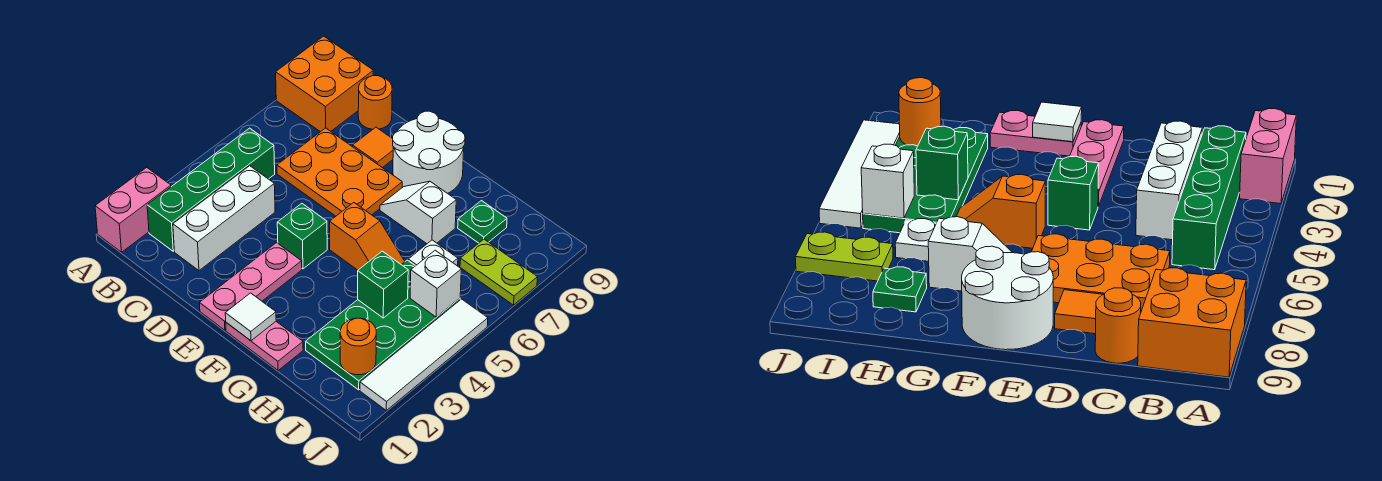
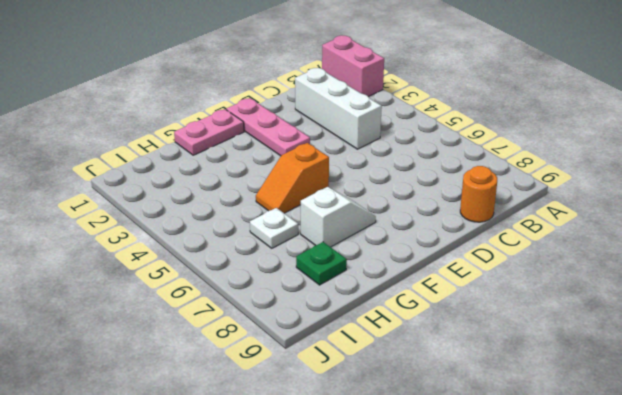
none -> orange 2x2 brick [276,36,373,132]
none -> green 1x4 brick [147,128,275,251]
none -> orange 2x3 plate [277,128,402,216]

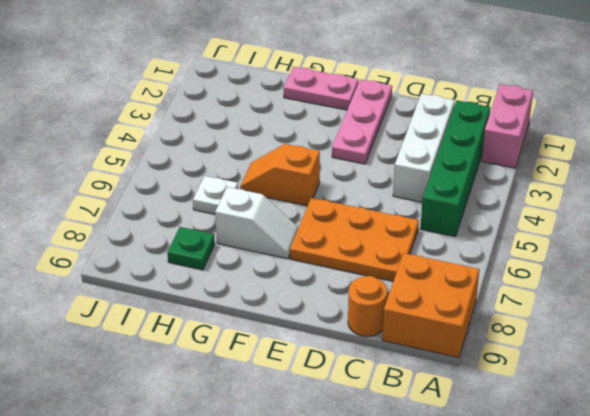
none -> orange 1x1 tile [353,127,393,168]
none -> green 1x1 brick [277,203,327,269]
none -> white 2x2 round brick [393,111,465,193]

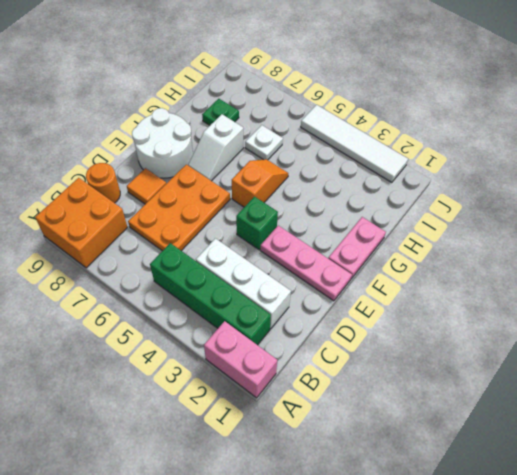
none -> green 2x4 plate [306,260,460,390]
none -> lime 1x2 plate [460,239,538,305]
none -> white 1x1 tile [225,293,276,341]

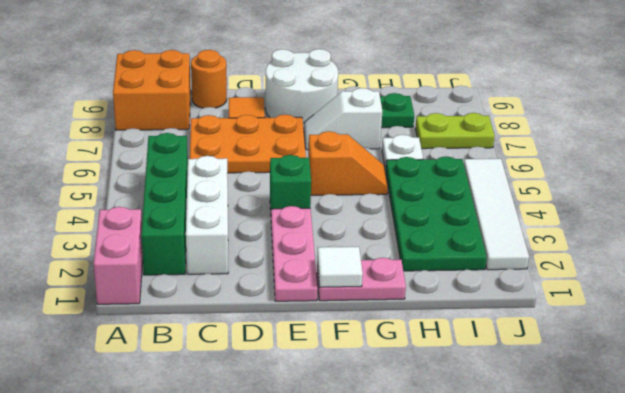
none -> green 1x1 brick [358,251,408,318]
none -> orange 1x1 round brick [340,318,376,375]
none -> white 1x1 brick [410,250,461,317]

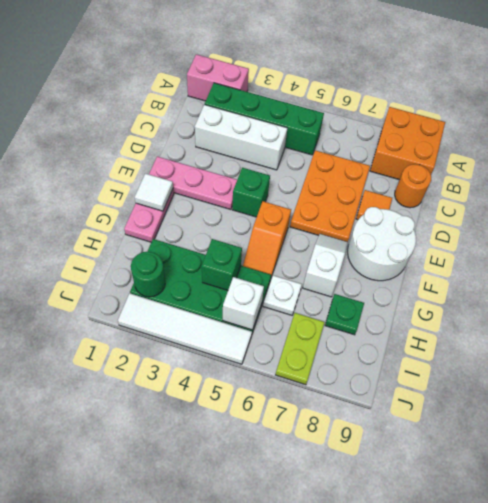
green 1x1 round brick [131,252,165,297] -> orange 1x1 round brick [340,318,376,375]

